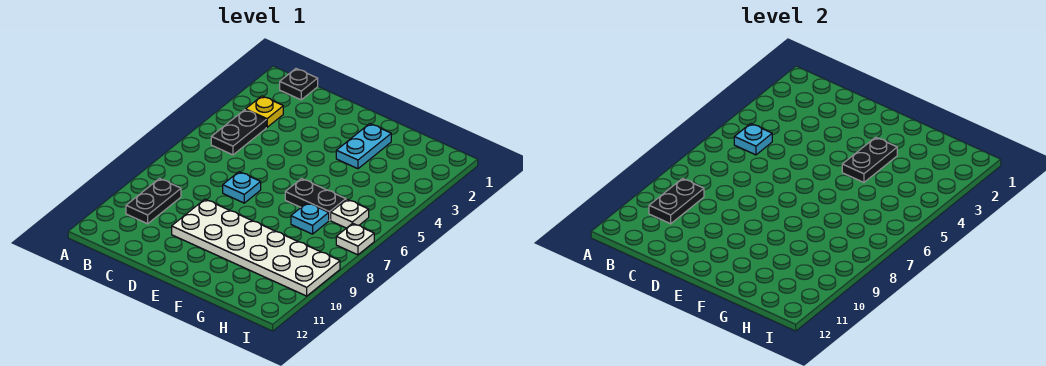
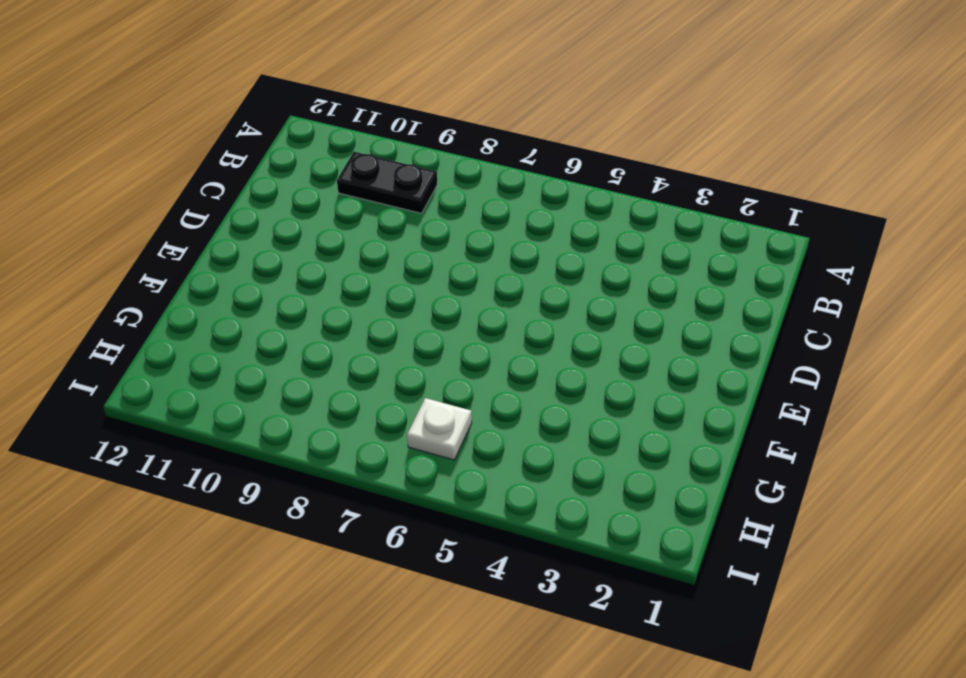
none -> black 1x1 plate [280,69,318,100]
none -> yellow 1x1 plate [246,96,283,127]
none -> black 1x2 plate [211,110,266,155]

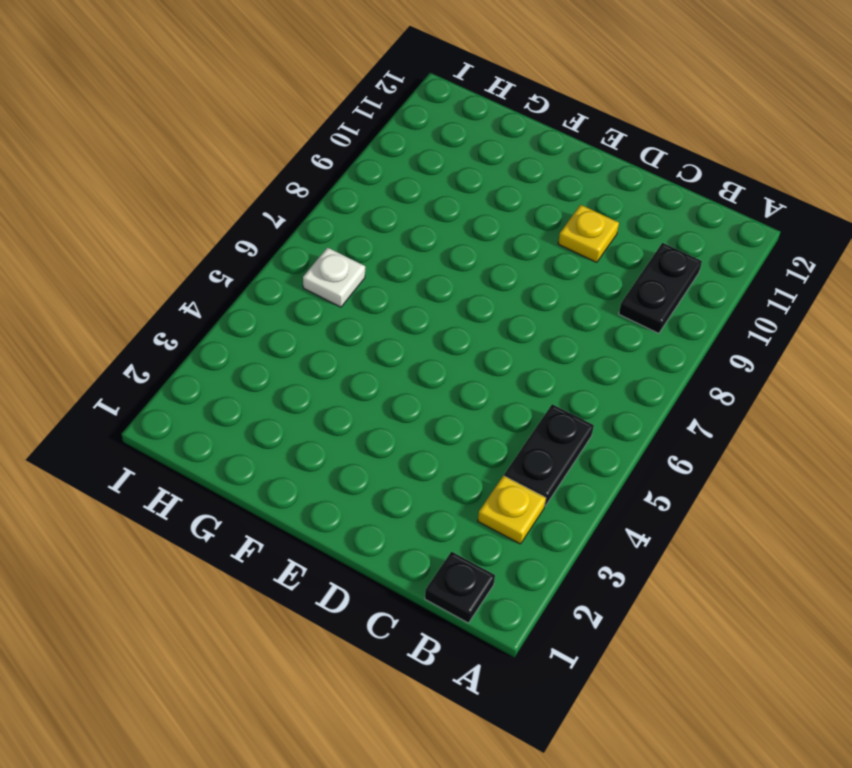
yellow 1x1 plate [558,205,619,262] -> white 2x6 plate [172,199,340,296]
none -> cyan 1x1 plate [223,172,261,203]
none -> cyan 1x2 plate [336,124,391,169]
none -> black 1x2 plate [285,179,346,220]

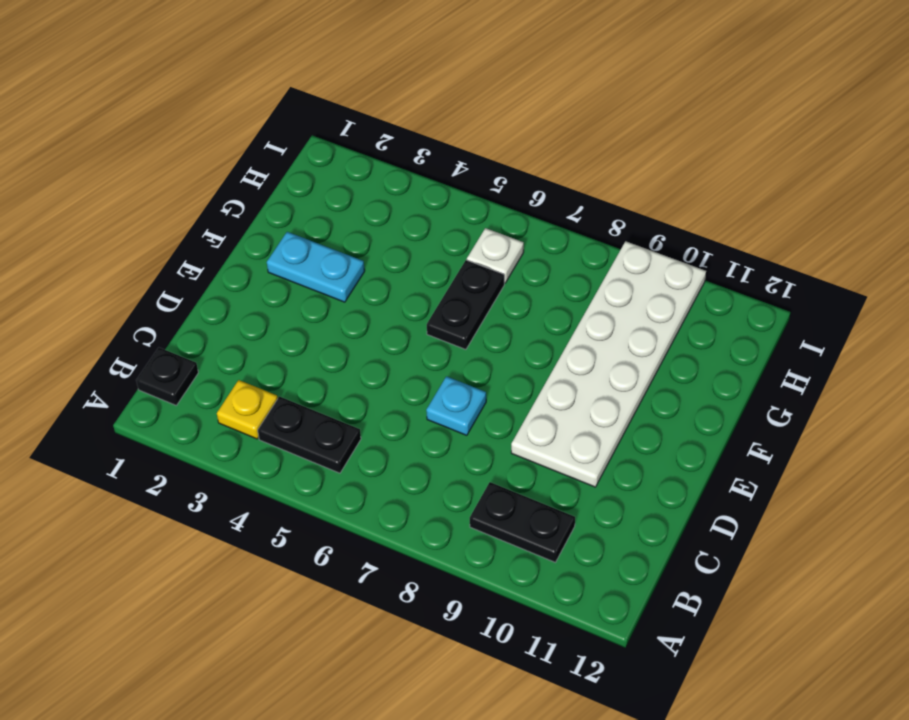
none -> cyan 1x1 plate [291,203,329,234]
none -> white 1x1 plate [336,223,374,255]
none -> cyan 1x1 plate [734,124,772,155]

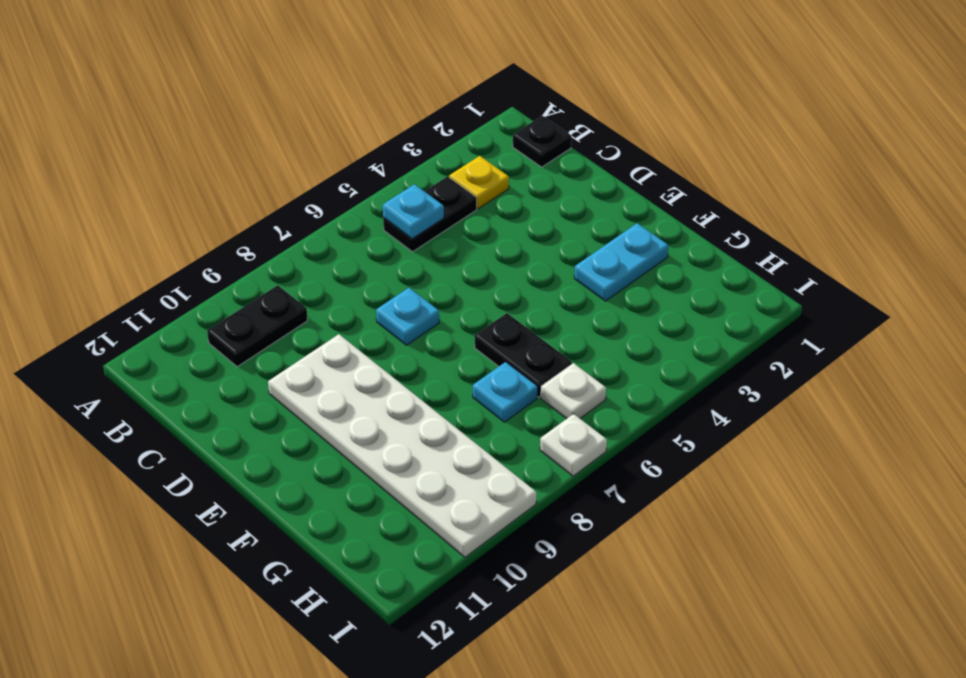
none -> black 1x2 plate [649,179,704,224]
none -> black 1x2 plate [842,137,897,182]

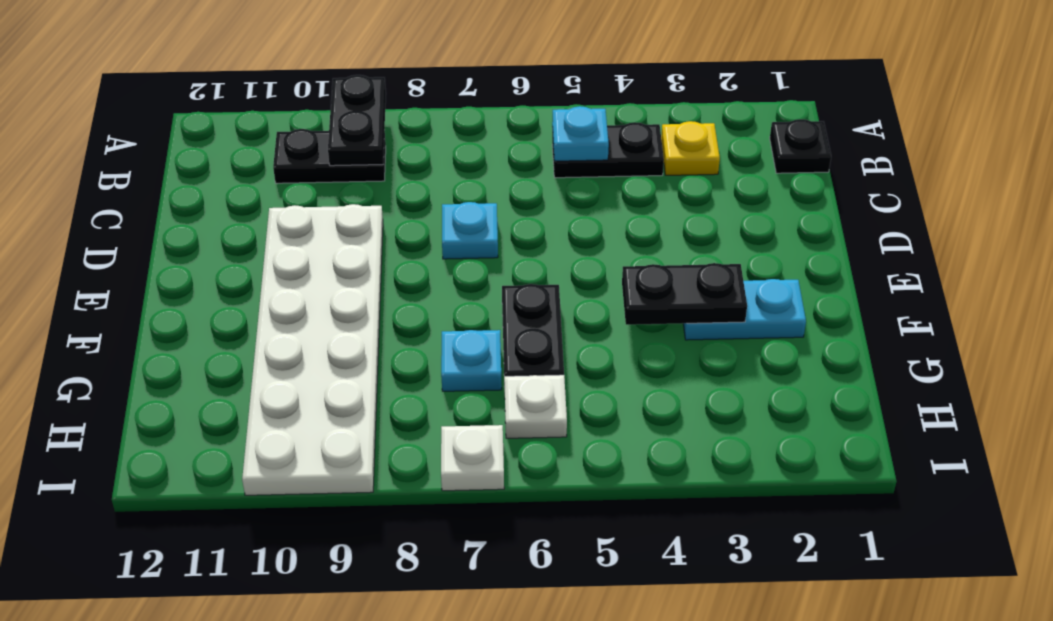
black 1x2 plate [328,75,386,166] -> black 1x2 plate turned to [649,179,704,224]

